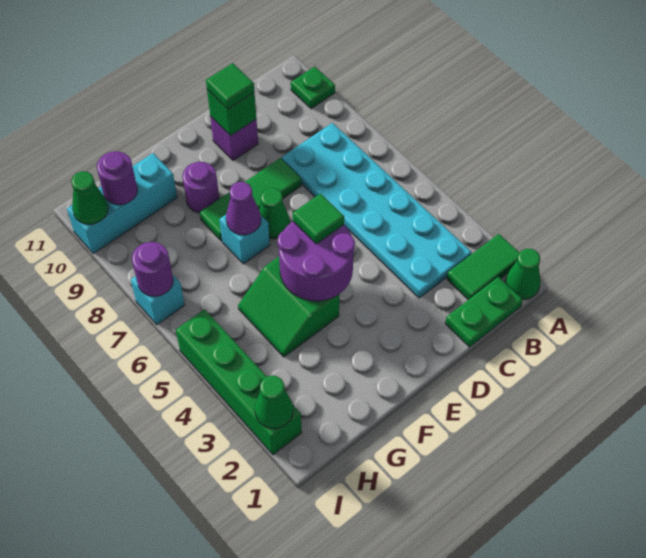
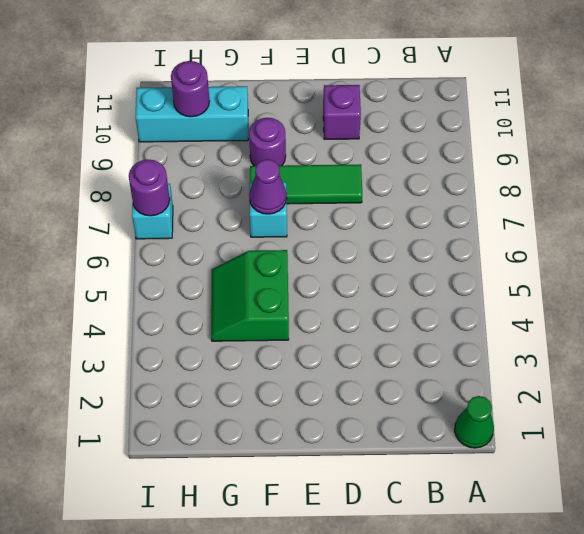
none -> green 1x2 tile [447,234,520,300]
none -> green 1x1 plate [291,66,335,109]
none -> green 1x2 plate [445,277,523,347]

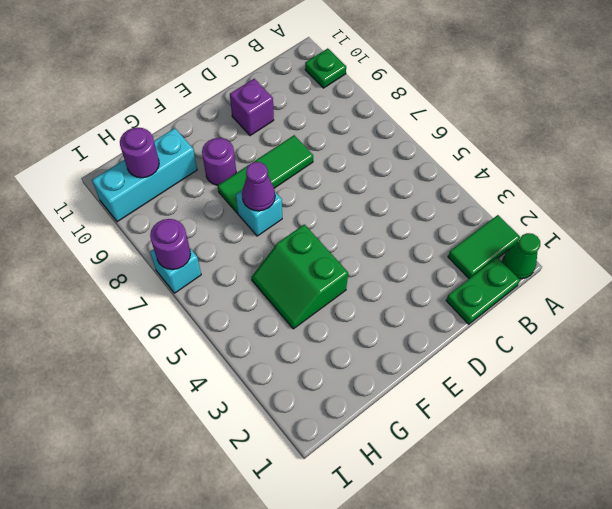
none -> cyan 2x6 plate [282,123,472,298]
none -> green 1x1 cone [259,188,290,239]
none -> green 1x4 brick [176,309,302,455]

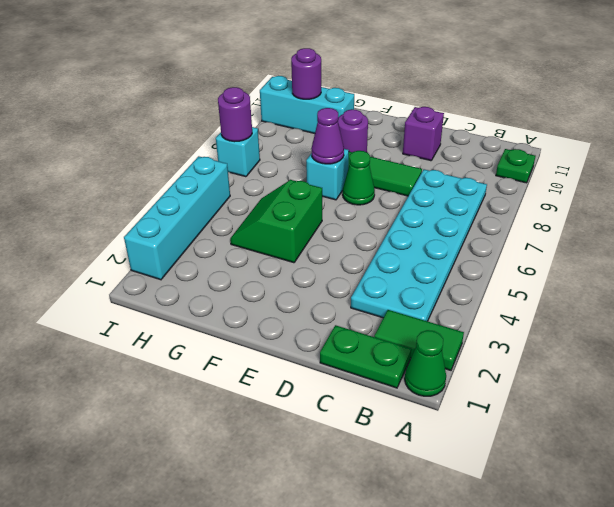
cyan 1x4 brick [124,156,230,280] -> green 1x4 brick [176,309,302,455]
none -> green 1x1 brick [207,90,256,136]
none -> purple 2x2 round brick [278,222,355,301]
none -> green 1x1 cone [255,376,293,429]

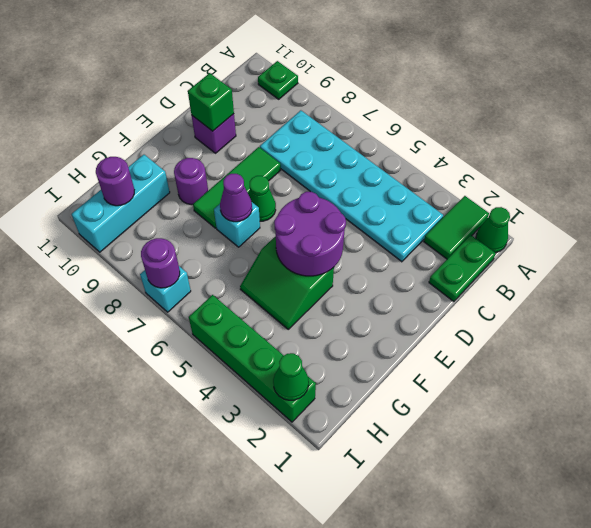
none -> green 1x1 cone [71,171,108,224]
none -> green 1x1 tile [206,63,254,109]
none -> green 1x1 tile [293,194,344,244]

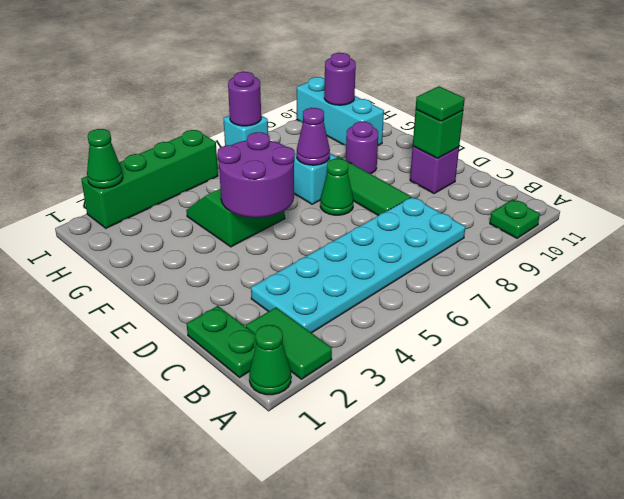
none -> green 1x1 cone [71,171,108,224]
none -> green 1x1 tile [293,194,344,244]

